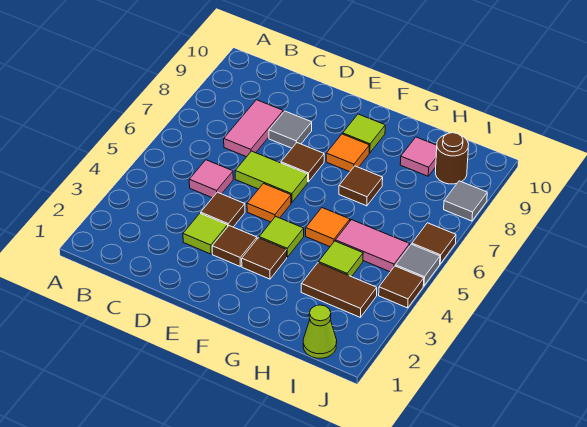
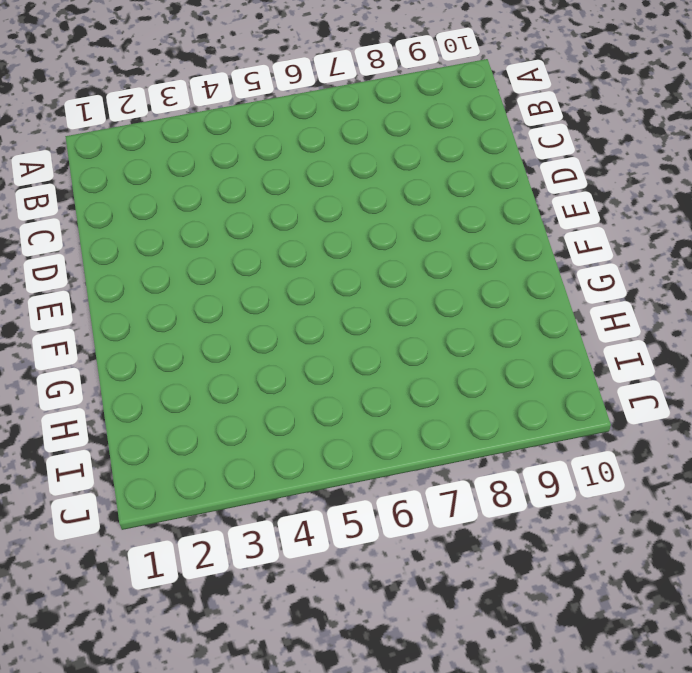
none -> pink 1x1 tile [189,160,233,198]
none -> pink 1x2 tile [224,100,283,157]
none -> lime 1x1 tile [183,213,228,254]

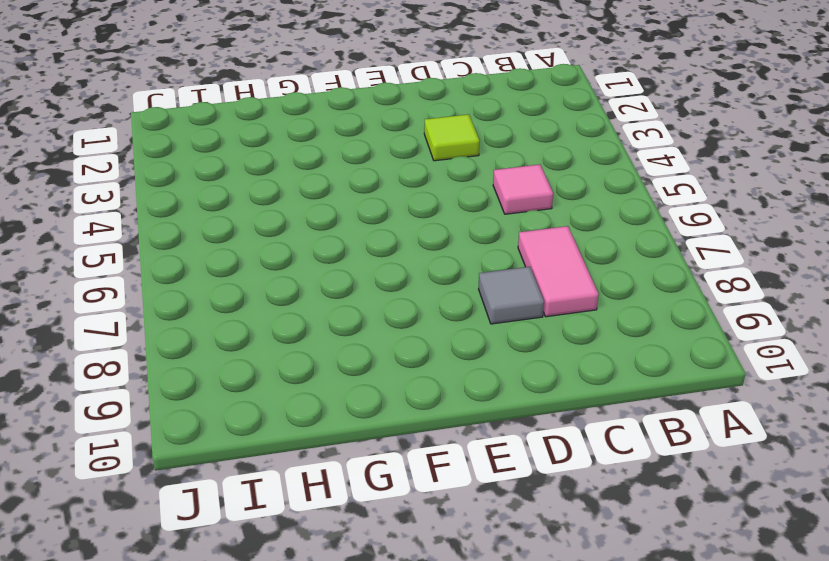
none -> brown 1x1 tile [201,192,245,227]
none -> lime 1x2 tile [235,151,308,203]
none -> brown 1x1 tile [212,226,257,266]

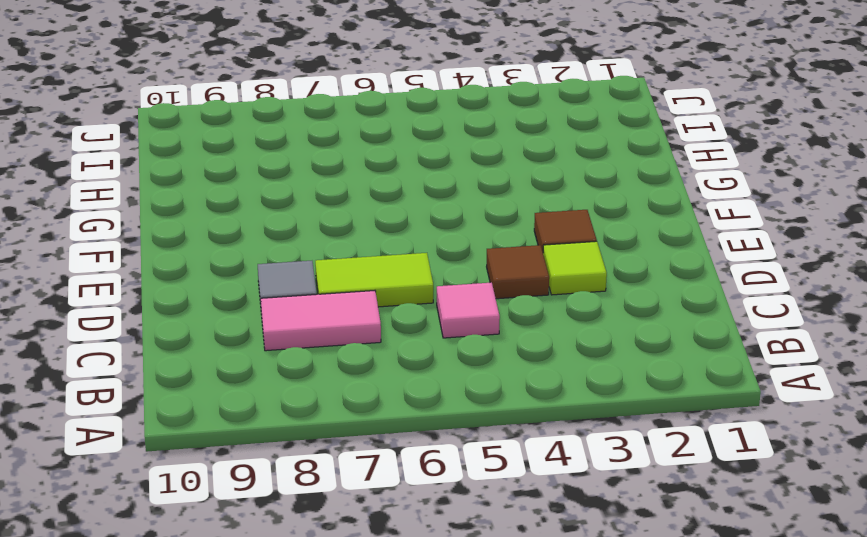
lime 1x2 tile [315,253,433,307] -> lime 1x2 tile turned to [235,151,308,203]
none -> orange 1x1 tile [247,184,291,222]
none -> brown 1x1 tile [281,143,324,182]
none -> brown 1x1 tile [242,238,287,279]

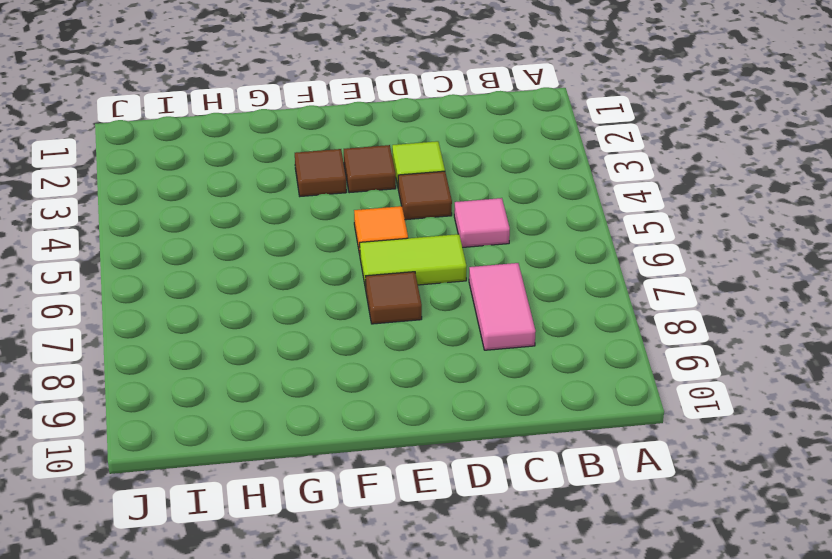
none -> grey 1x1 tile [269,111,312,148]
none -> lime 1x1 tile [259,216,304,257]
none -> orange 1x1 tile [326,134,369,172]

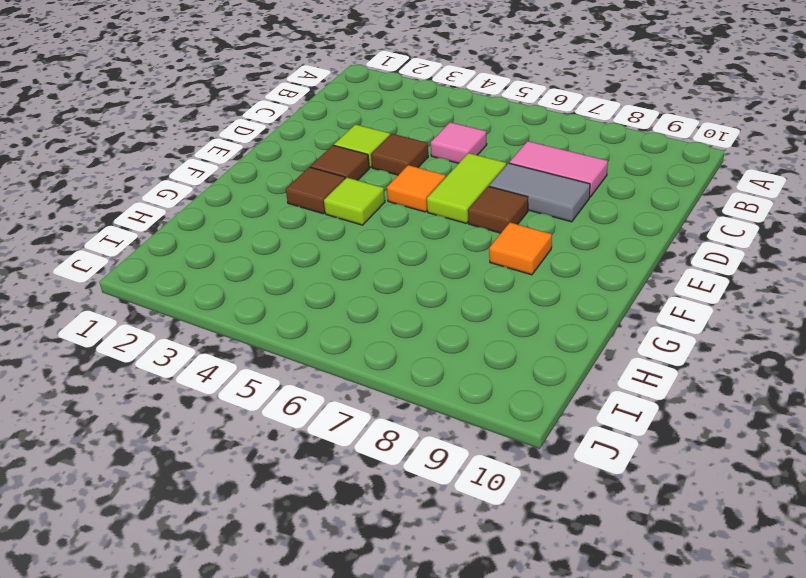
grey 1x2 tile [489,163,590,222] -> grey 1x1 tile [269,111,312,148]
none -> lime 1x1 tile [343,114,385,153]
none -> orange 1x1 tile [306,208,350,247]
none -> brown 1x1 tile [339,166,383,206]

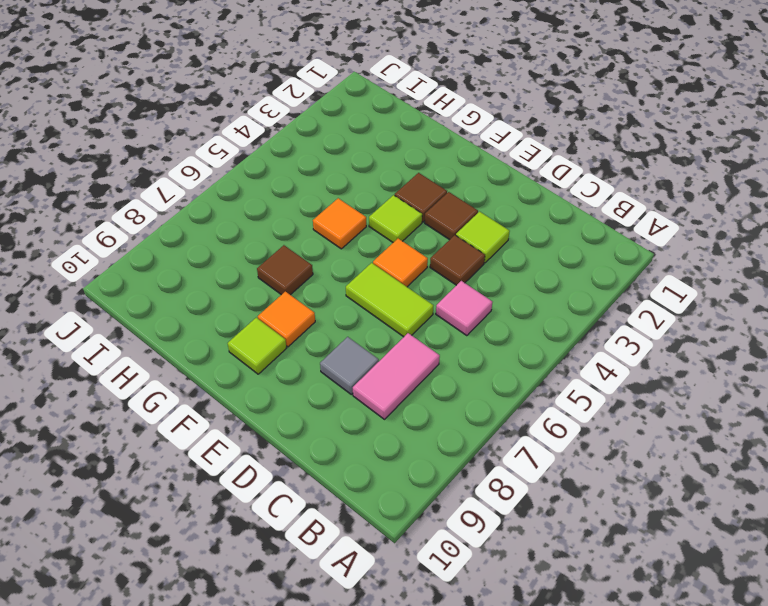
none -> brown 1x1 tile [281,143,324,182]
none -> brown 1x2 tile [301,263,377,318]
none -> lime 1x1 tile [319,241,363,277]

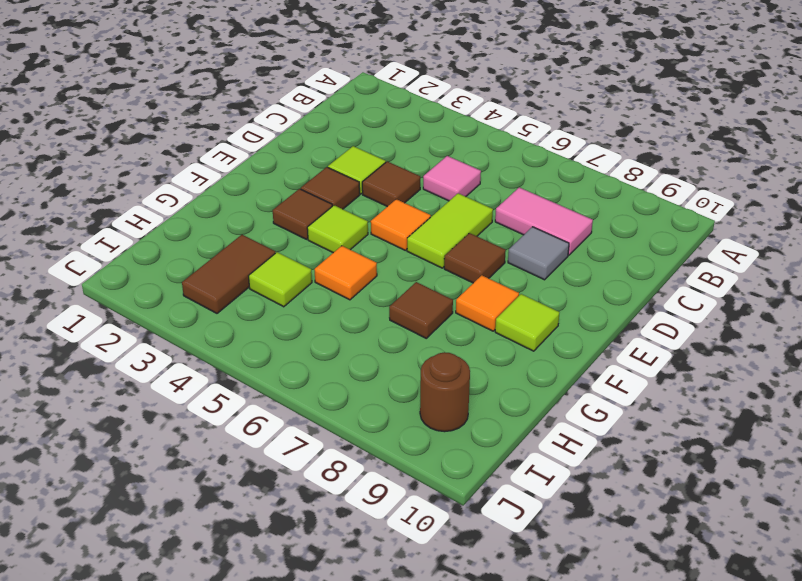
none -> pink 1x2 tile [335,220,410,272]
none -> pink 1x1 tile [400,137,437,176]
none -> lime 1x1 cone [303,305,337,358]

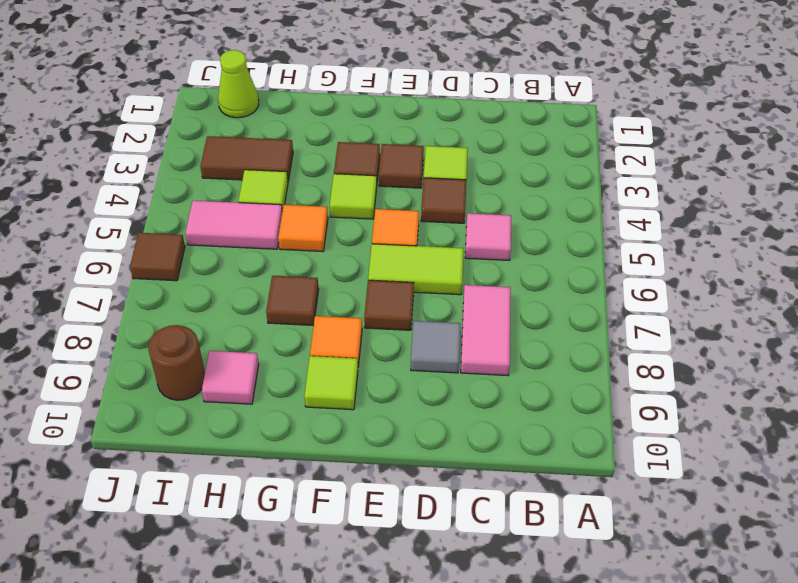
none -> brown 1x1 tile [379,266,424,308]
none -> grey 1x1 tile [396,244,440,286]
none -> grey 1x1 tile [444,181,487,221]

